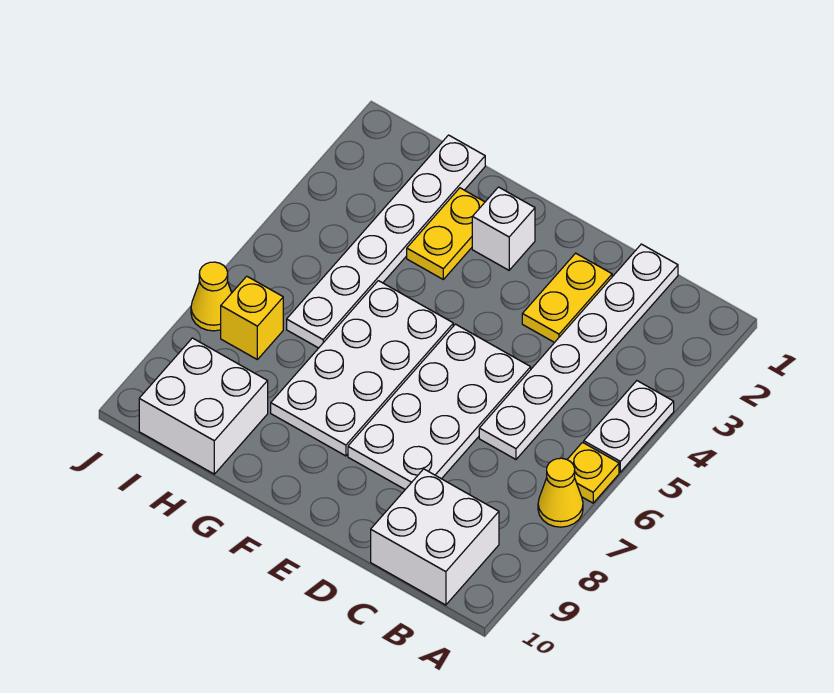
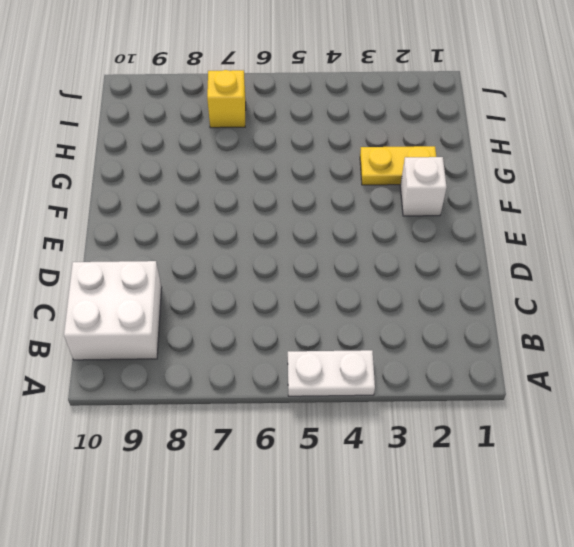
none -> yellow 1x1 plate [567,442,619,503]
none -> yellow 1x1 cone [538,458,583,527]
none -> white 1x6 plate [479,244,678,459]

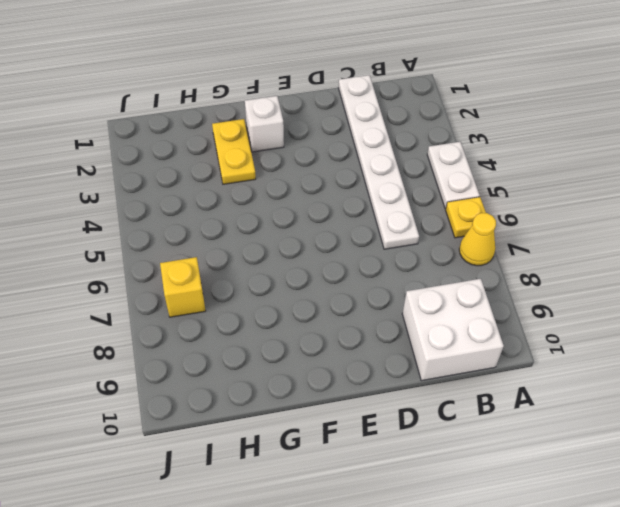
none -> yellow 1x2 plate [522,253,612,343]
none -> white 2x4 plate [348,324,531,489]
none -> white 2x4 plate [271,281,453,456]

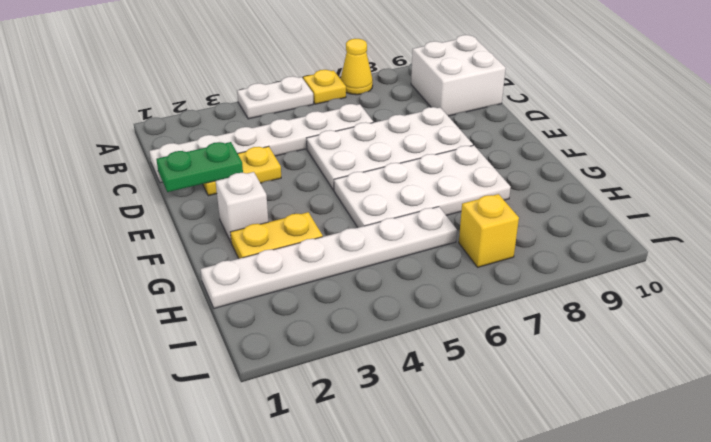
green 1x2 plate [156,142,243,192] -> none
none -> white 2x2 brick [139,338,268,474]
none -> yellow 1x1 cone [191,262,232,331]

